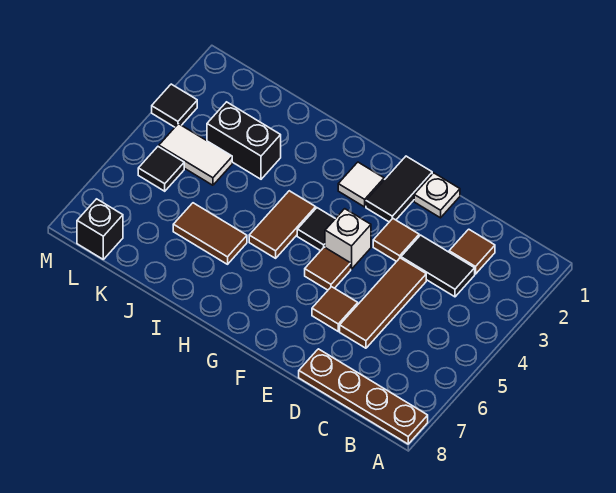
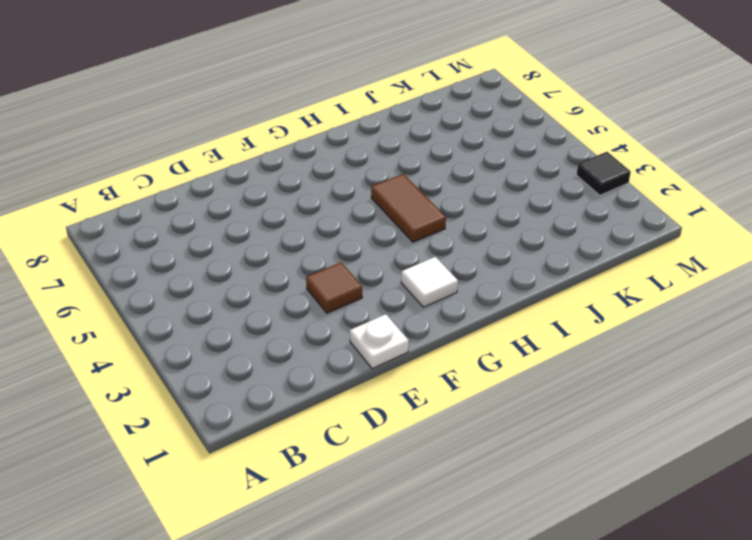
none -> brown 1x4 plate [299,349,428,444]
none -> brown 1x1 tile [449,229,495,274]
none -> black 1x2 tile [401,235,475,297]

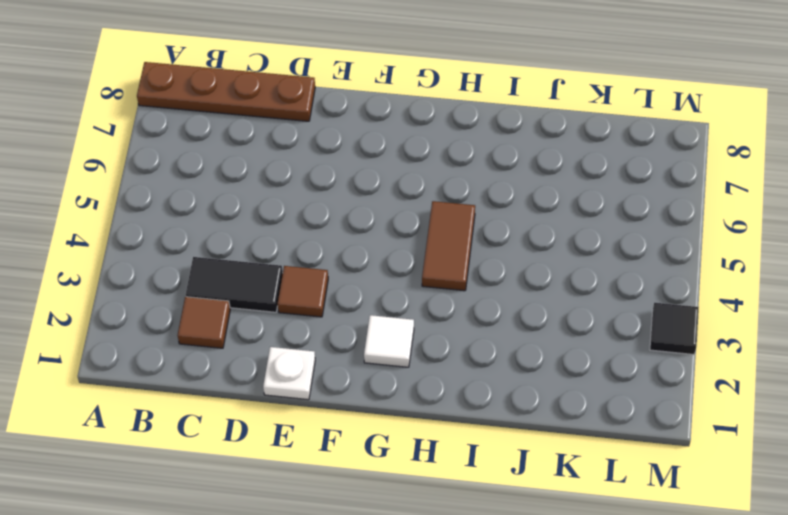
none -> brown 1x3 tile [340,258,426,348]
none -> brown 1x1 tile [312,287,358,331]
none -> black 1x2 tile [366,156,432,222]

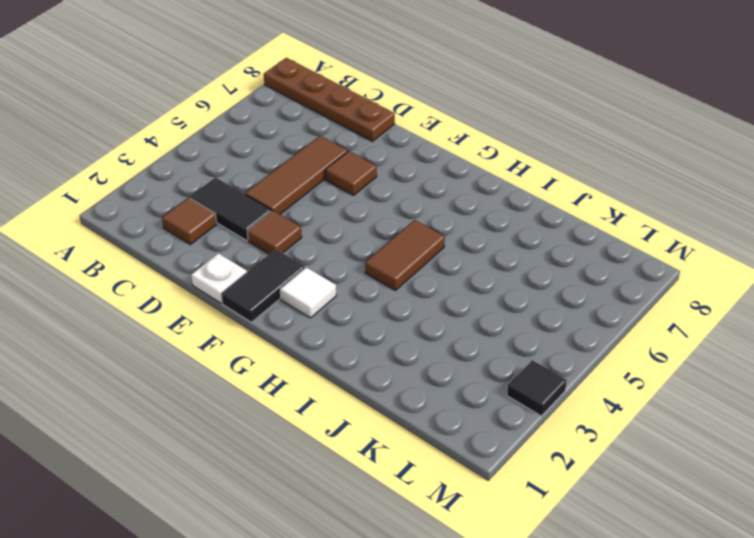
none -> white 1x1 brick [325,209,371,269]
none -> brown 1x1 tile [305,247,351,290]
none -> black 1x1 tile [297,208,335,251]

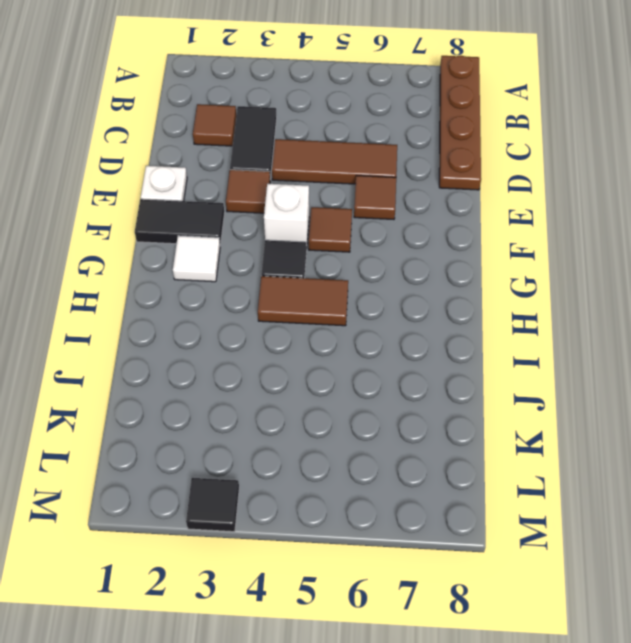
none -> brown 1x2 tile [173,203,247,264]
none -> black 1x2 brick [207,102,281,179]
none -> white 1x2 tile [159,124,232,185]

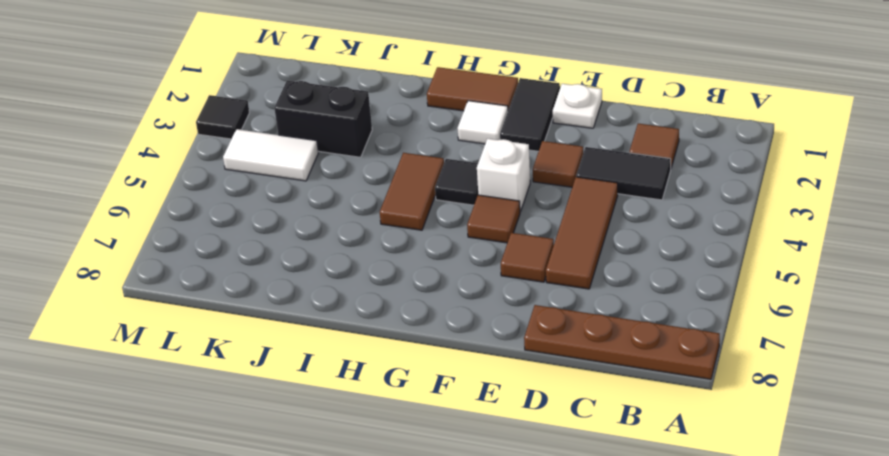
brown 1x2 tile [427,67,518,111] -> brown 1x2 tile moved to [173,203,247,264]
none -> black 1x1 tile [138,147,184,191]
none -> black 1x1 brick [77,199,123,259]

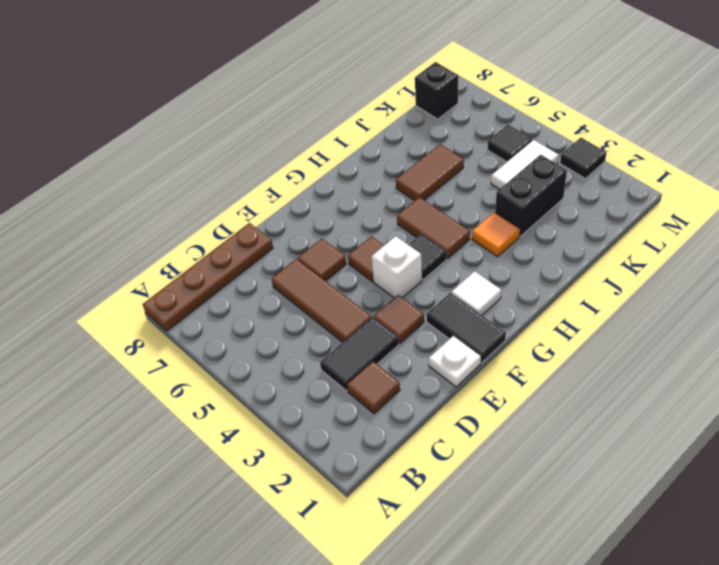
orange 1x1 tile [472,212,520,257] -> none

